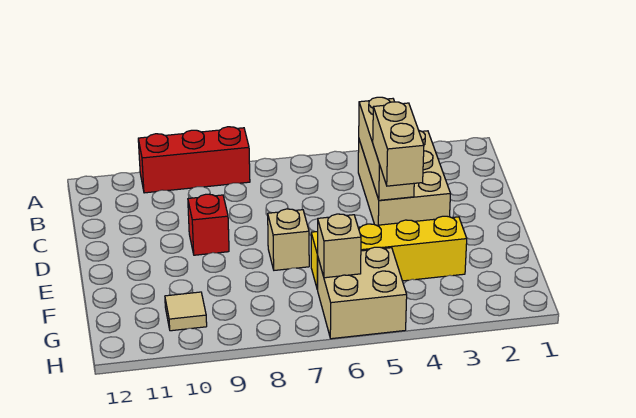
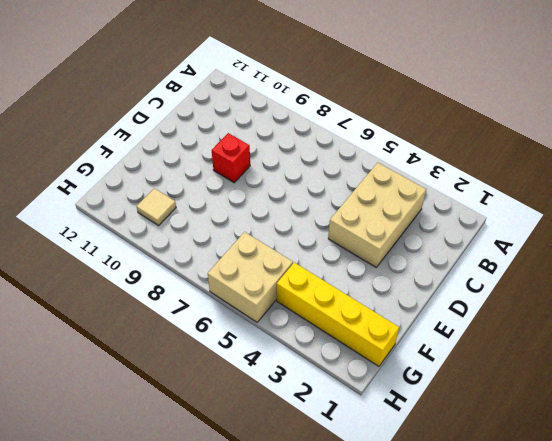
yellow 1x4 brick [277,263,399,366] -> yellow 1x4 brick moved to [311,216,467,290]
none -> red 1x3 brick [138,127,250,193]
none -> tan 1x1 brick [268,209,309,270]

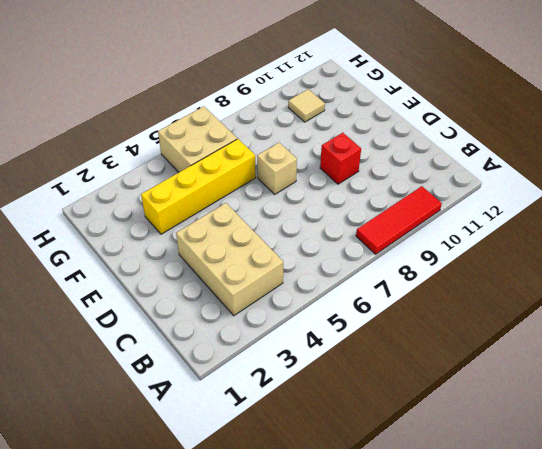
red 1x3 tile [356,186,442,254] -> red 1x3 brick [138,127,250,193]
none -> tan 1x3 brick [359,97,414,200]
none -> tan 1x1 brick [317,214,361,278]

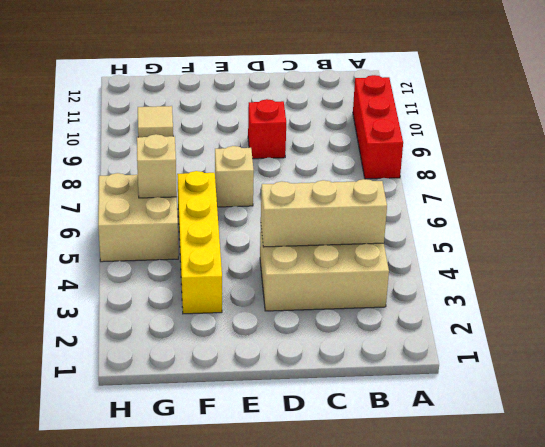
none -> tan 1x2 brick [373,102,424,186]

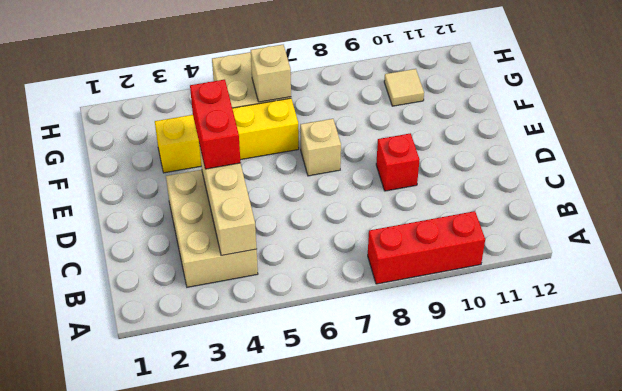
red 1x2 brick [190,80,241,169] -> tan 1x2 brick [373,102,424,186]

